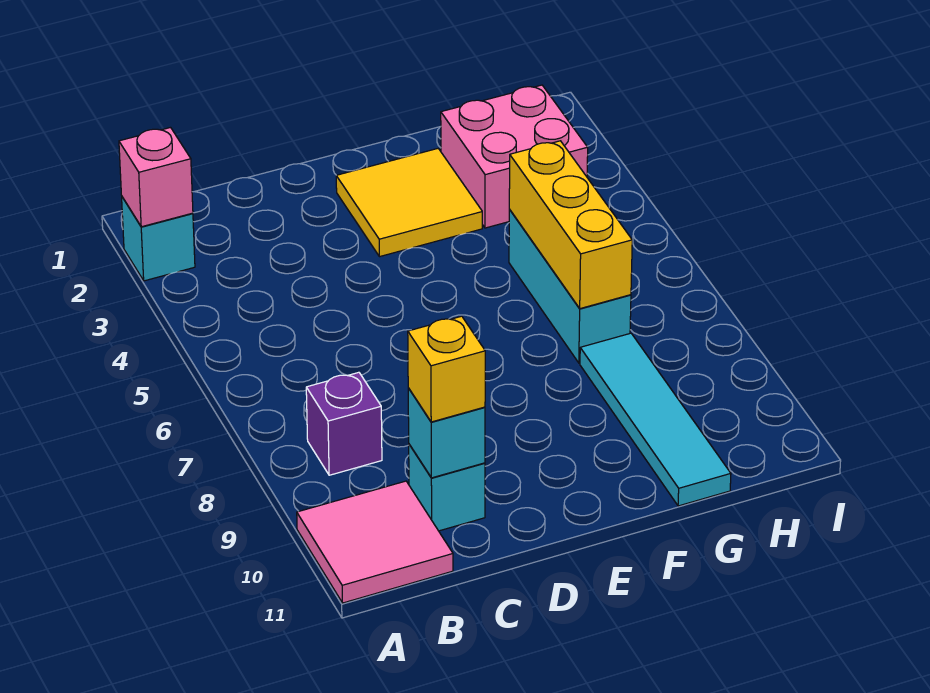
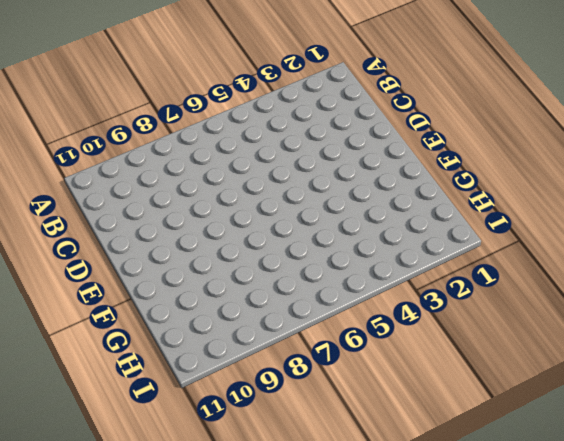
none -> cyan 1x1 brick [122,197,195,281]
none -> pink 2x2 tile [297,481,453,603]
none -> purple 1x1 brick [306,372,382,475]

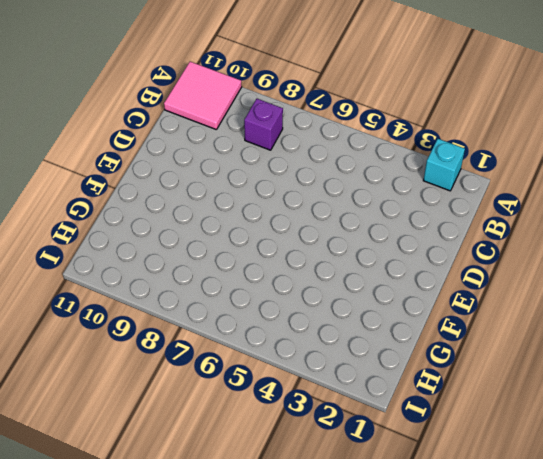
none -> cyan 1x1 brick [409,444,485,531]
none -> yellow 2x2 tile [336,149,482,257]
none -> pink 2x2 brick [441,85,588,228]

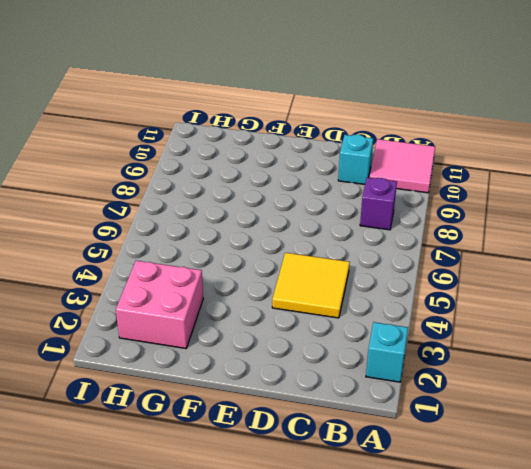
yellow 2x2 tile [272,253,350,318] -> yellow 2x2 tile moved to [336,149,482,257]
none -> cyan 1x3 brick [509,210,631,363]
none -> cyan 1x4 tile [580,333,731,506]
none -> pink 1x1 brick [119,128,193,227]

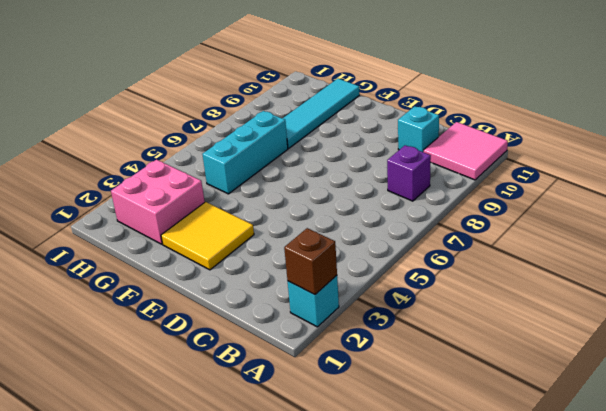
brown 1x1 brick [284,228,337,295] -> pink 1x1 brick [119,128,193,227]
none -> cyan 1x1 brick [408,388,485,478]
none -> yellow 1x3 brick [509,141,632,309]
none -> yellow 1x1 brick [408,316,485,422]

